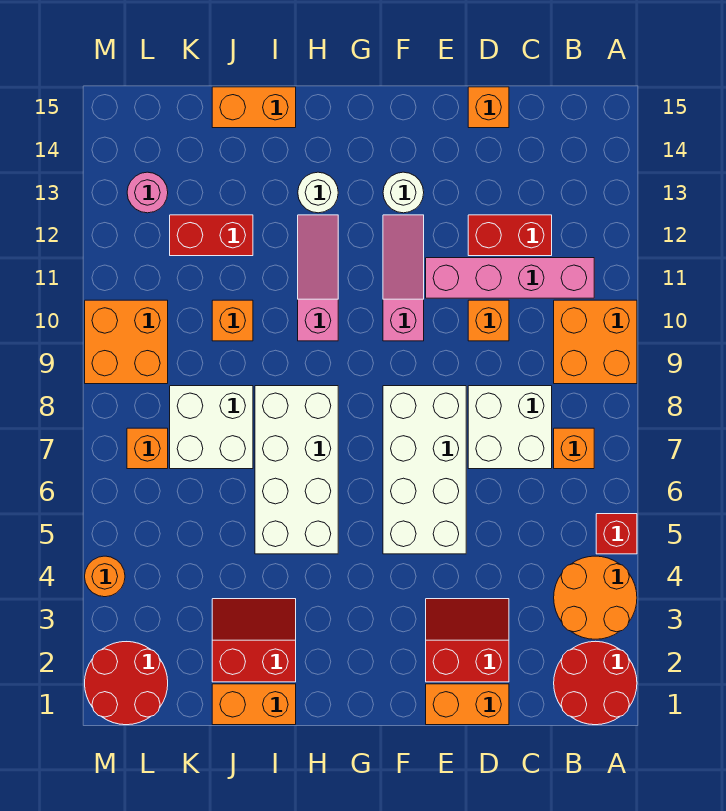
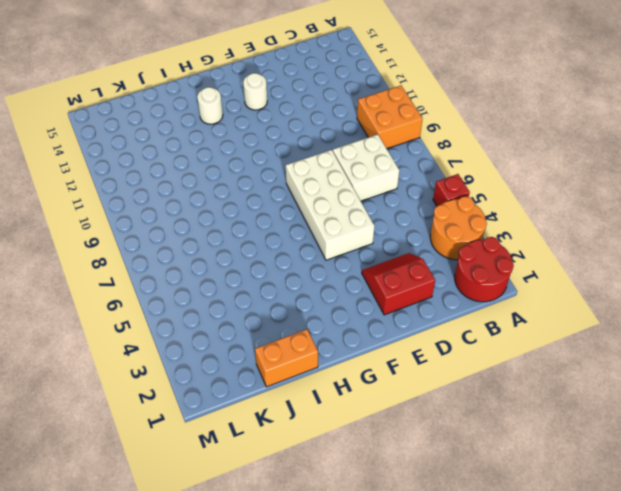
none -> orange 1x1 brick [554,428,594,469]
none -> pink 1x4 brick [426,258,594,298]
none -> red 1x2 brick [468,215,552,256]

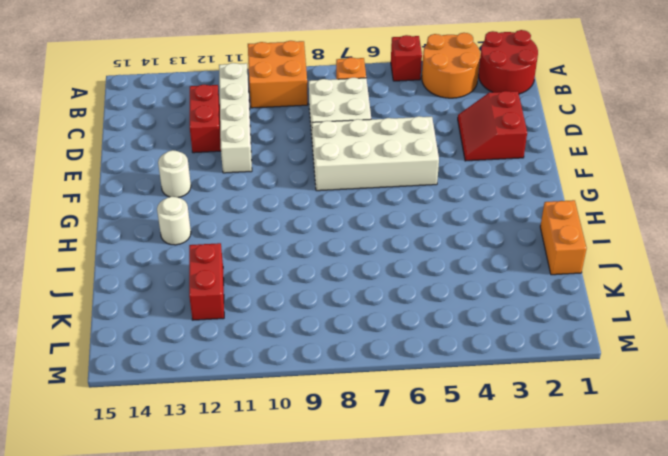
white 1x4 brick [219,63,252,173] -> pink 1x4 brick [426,258,594,298]
none -> orange 1x2 brick [426,684,509,725]
none -> orange 1x1 brick [468,300,509,341]
none -> orange 1x1 brick [468,87,509,128]

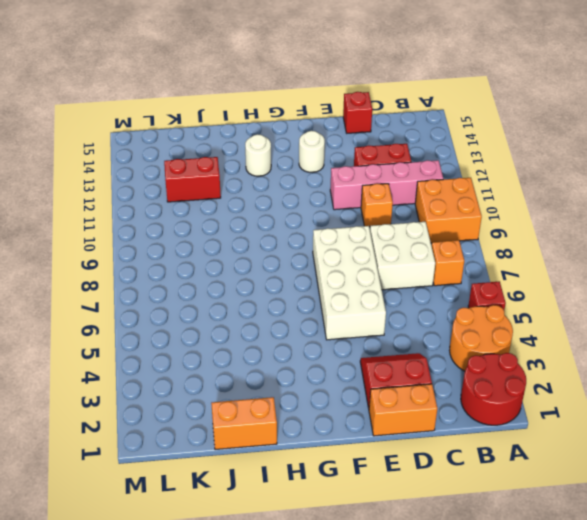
red 1x1 brick [343,92,372,133] -> orange 1x1 brick [468,87,509,128]
none -> pink 1x3 slope [383,215,424,341]
none -> white 2x4 brick [255,386,338,554]
none -> pink 1x3 slope [298,215,338,341]

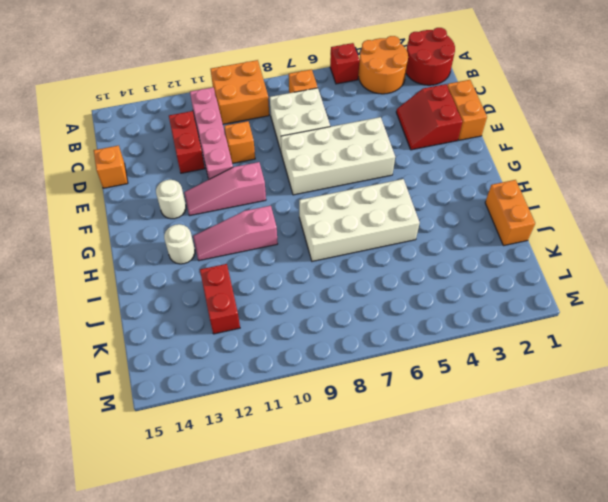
none -> red 2x2 slope [212,599,296,682]
none -> orange 1x2 brick [212,87,296,128]
none -> white 2x2 brick [170,386,253,469]

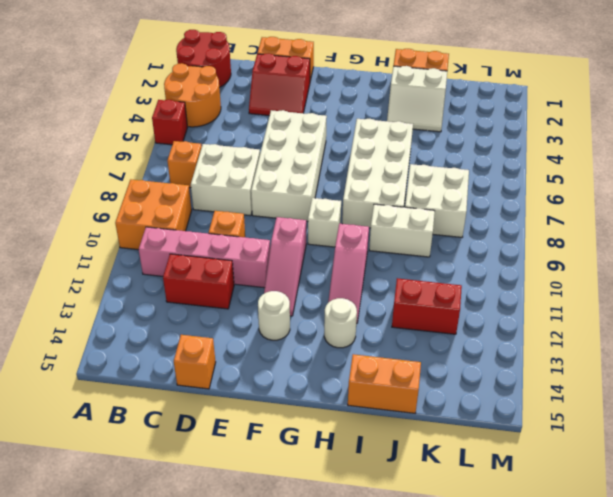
white 1x1 brick [308,198,341,247] -> none
white 2x2 slope [387,66,447,132] -> red 2x2 slope [212,599,296,682]
white 1x2 brick [369,204,435,257] -> none
none -> orange 1x1 brick [212,300,253,341]
none -> red 2x2 round brick [85,642,168,725]
none -> orange 1x1 brick [127,428,168,469]

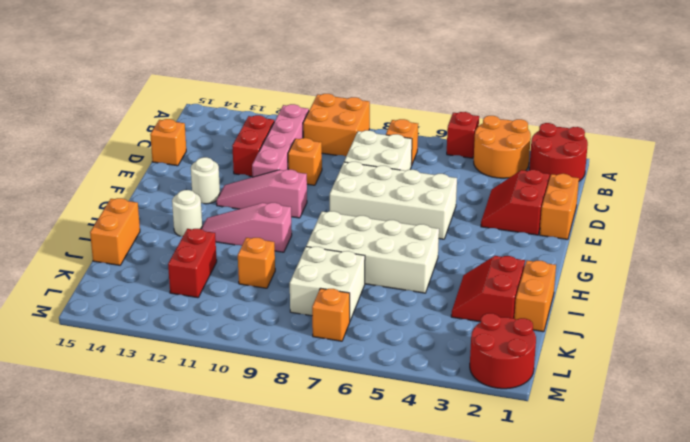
none -> orange 2x2 brick [85,300,168,384]
none -> pink 1x1 round brick [127,172,168,213]
none -> orange 1x1 round brick [85,556,125,597]

